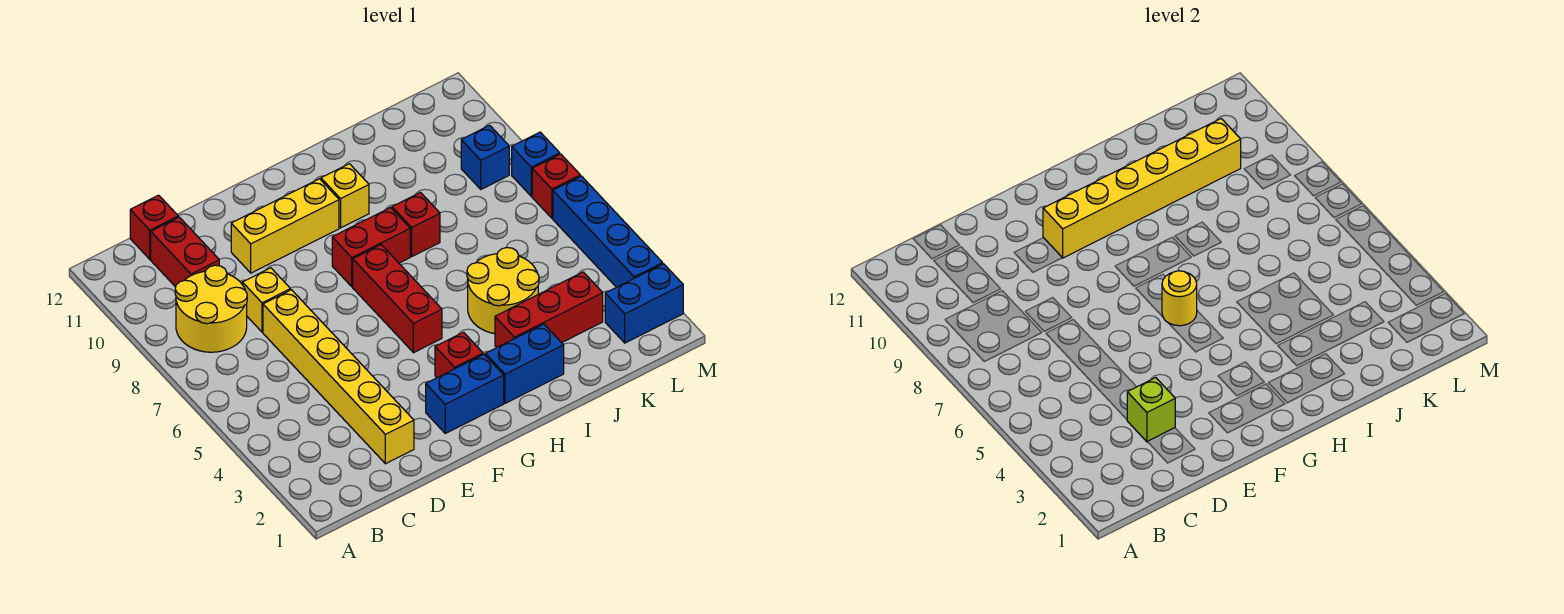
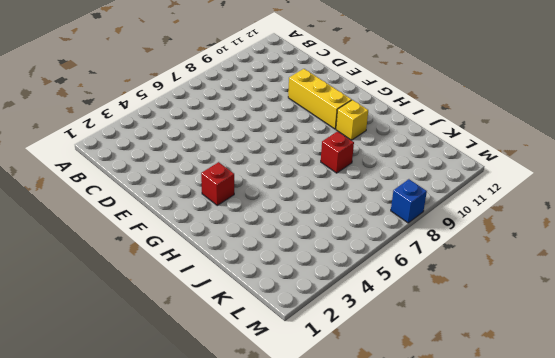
none -> yellow 2x2 round brick [175,265,247,352]
none -> red 1x2 brick [151,217,219,287]
none -> red 1x1 brick [130,195,178,259]

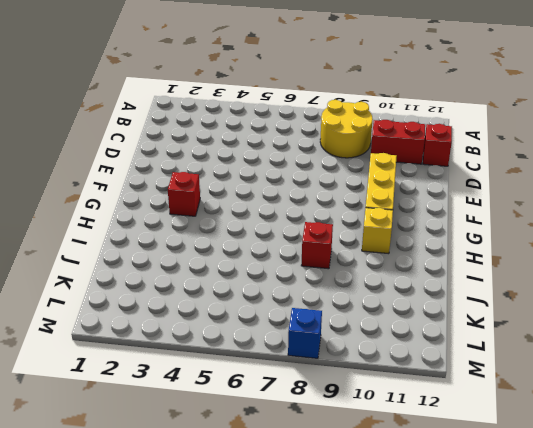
none -> yellow 1x6 brick [263,290,414,464]
none -> yellow 1x1 brick [242,268,291,332]
none -> blue 1x2 brick [426,354,504,433]

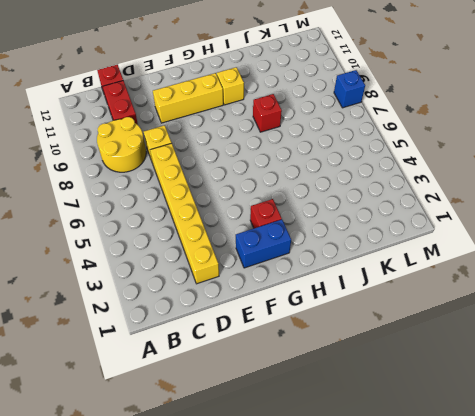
none -> red 1x3 brick [353,245,442,353]
none -> red 1x2 brick [332,208,410,287]
none -> blue 1x2 brick [486,324,564,403]

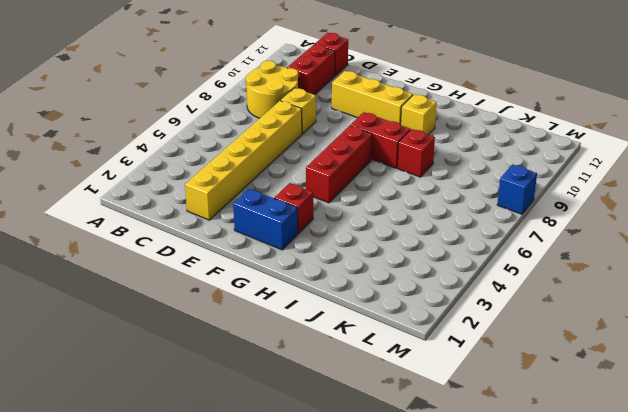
none -> blue 1x2 brick [486,324,564,403]
none -> red 1x3 brick [495,272,603,347]
none -> yellow 2x2 round brick [467,248,539,334]

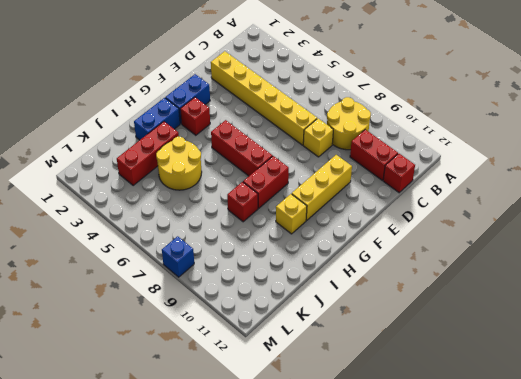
none -> blue 1x2 brick [605,264,683,343]
none -> blue 1x1 brick [461,125,509,189]
none -> blue 1x4 brick [553,176,663,287]

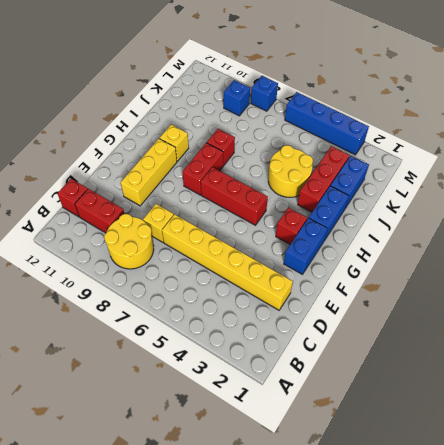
blue 1x2 brick [330,156,369,208] -> blue 1x2 brick moved to [605,264,683,343]
none -> red 1x1 brick [532,154,580,218]
none -> lime 1x1 brick [1127,378,1175,442]
none -> yellow 1x6 brick [1043,119,1241,258]

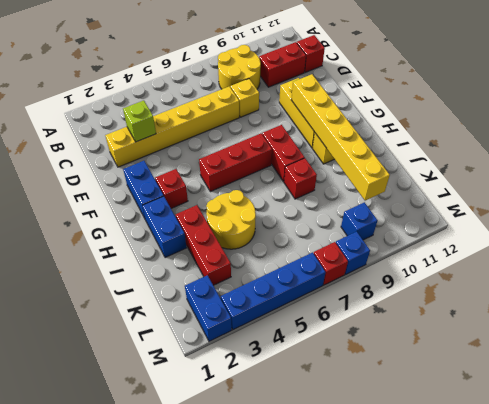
none -> yellow 1x1 round brick [1162,271,1197,326]

